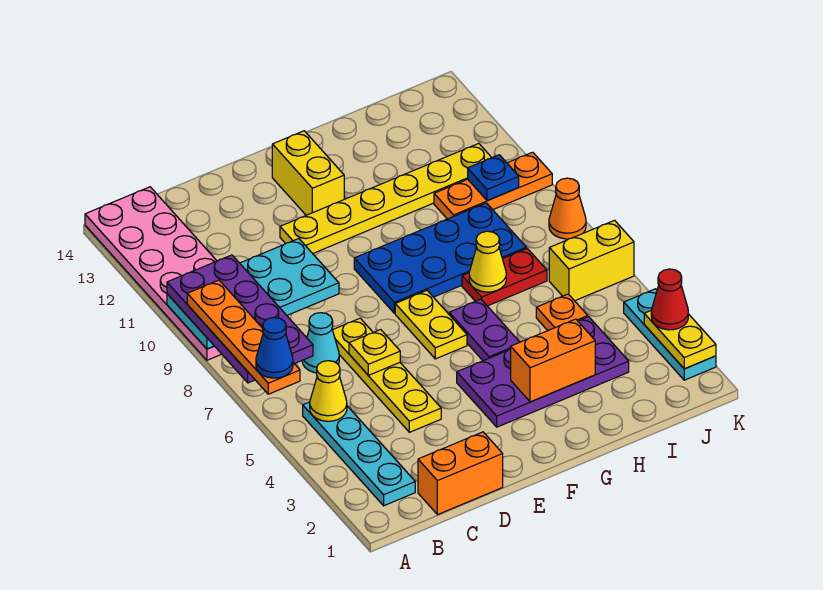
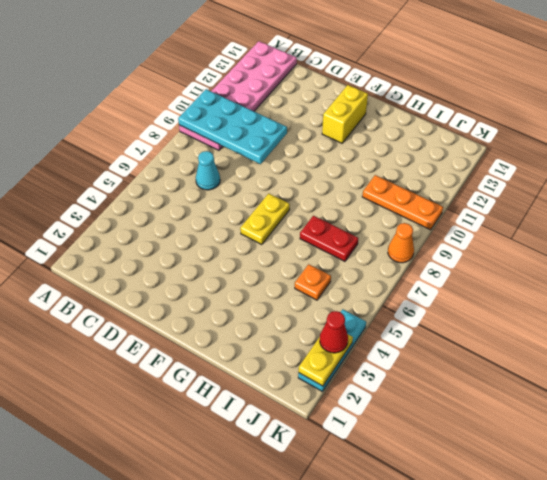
none -> cyan 1x4 plate [303,402,415,506]
none -> orange 1x2 brick [418,432,503,515]
none -> yellow 1x4 plate [333,318,441,432]

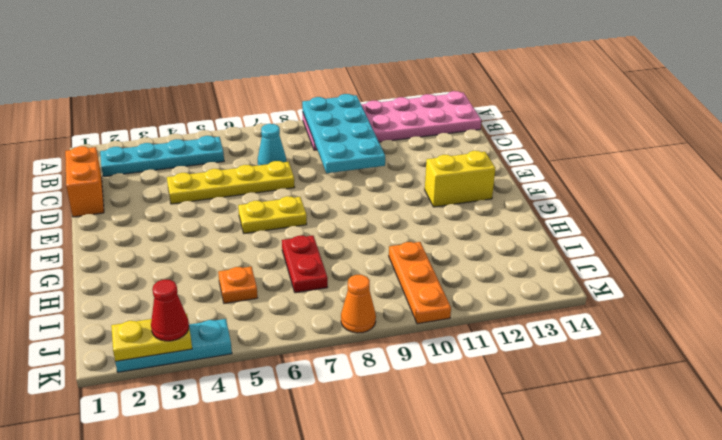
none -> yellow 1x6 plate [280,143,492,253]
none -> purple 2x4 plate [457,317,629,427]
none -> blue 2x4 plate [354,203,526,313]

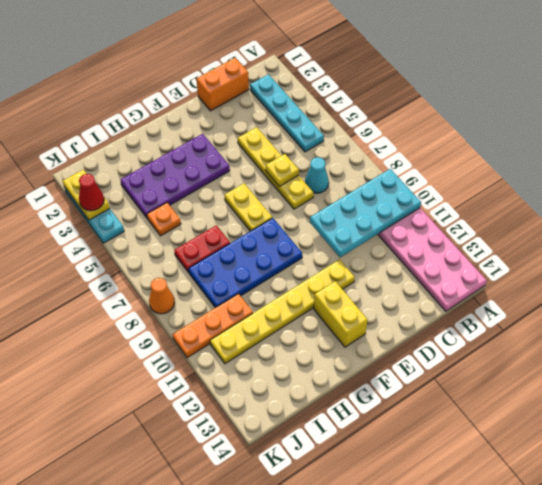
none -> purple 1x2 plate [449,299,520,361]
none -> yellow 1x2 brick [549,220,634,301]
none -> yellow 1x1 cone [310,361,347,421]

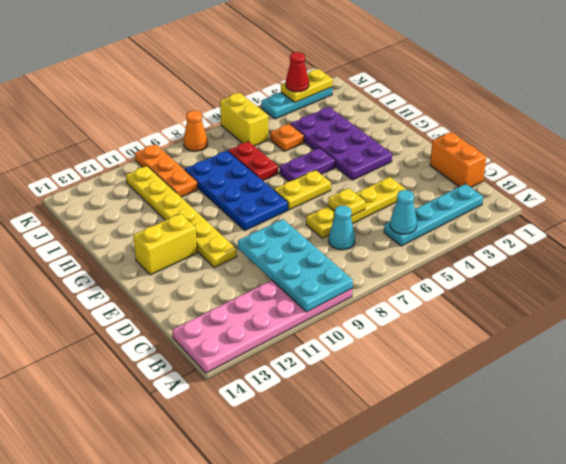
cyan 1x1 cone [390,190,417,234] -> yellow 1x1 cone [310,361,347,421]
none -> orange 1x2 brick [511,319,595,402]
none -> yellow 1x1 cone [469,231,506,292]
none -> blue 1x1 plate [468,155,519,201]

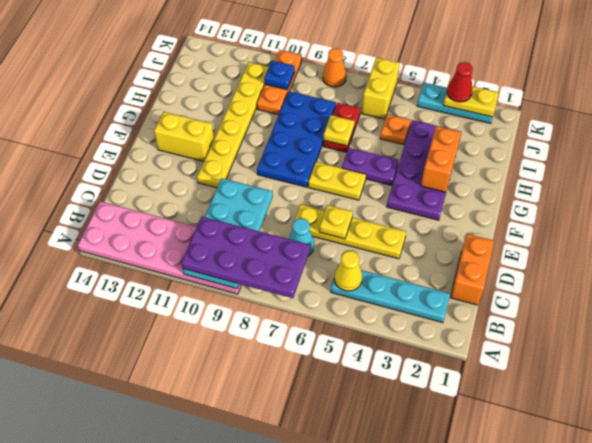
yellow 1x1 plate [323,115,355,146] -> yellow 1x1 cone [469,231,506,292]
none -> orange 1x4 plate [187,280,300,394]
none -> blue 1x1 cone [256,317,293,378]

